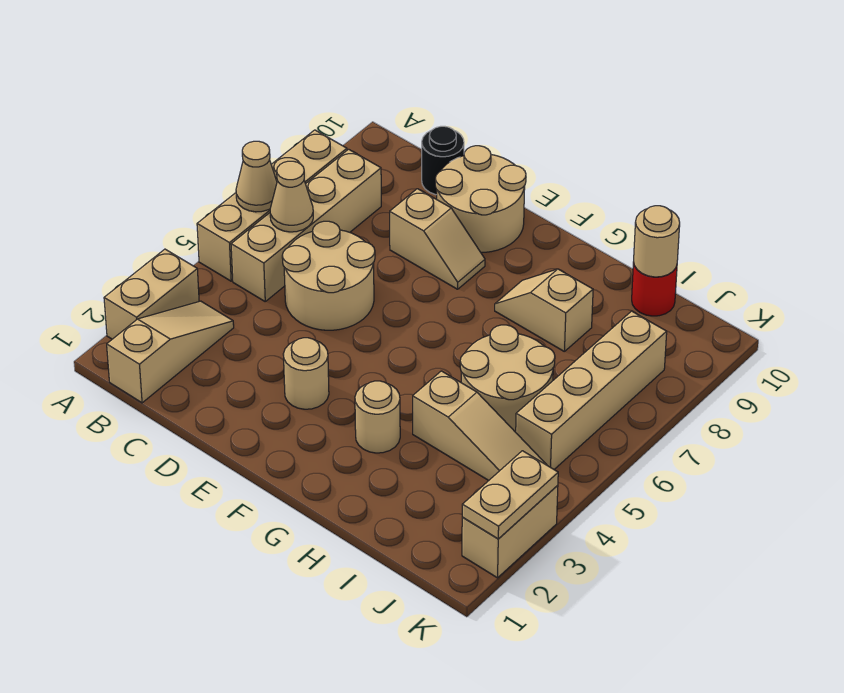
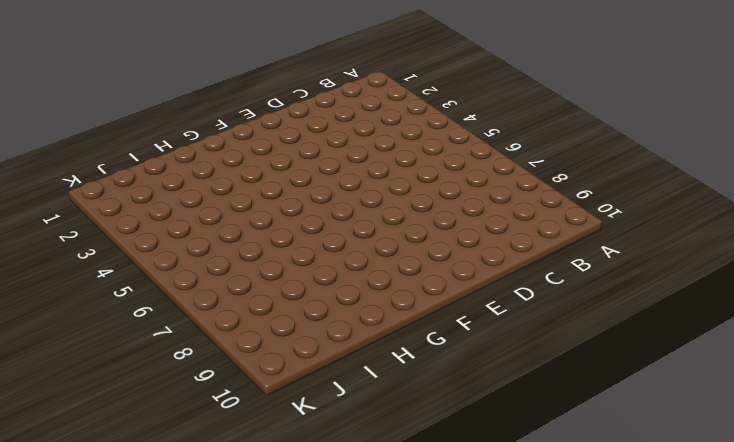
none -> tan 1x2 brick [104,249,199,339]
none -> tan 1x4 brick [197,130,347,281]
none -> tan 1x3 slope [107,301,234,403]

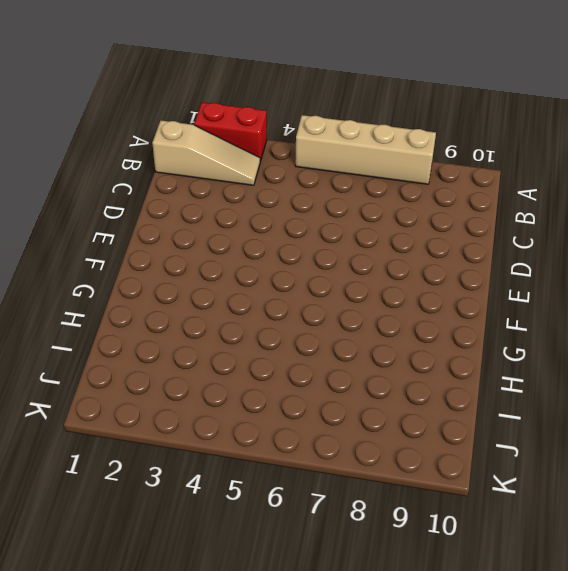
red 1x2 brick [194,102,267,162] -> tan 1x2 brick [104,249,199,339]
none -> tan 1x4 brick [231,149,381,301]
none -> tan 2x2 round brick [282,221,375,330]
none -> black 1x1 round brick [422,126,464,195]

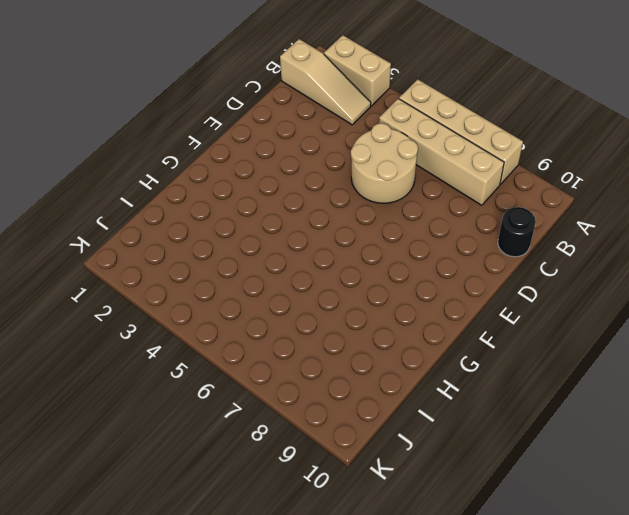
none -> tan 1x2 slope [390,189,485,289]
none -> tan 2x2 round brick [435,146,526,252]
none -> tan 1x1 round brick [283,338,329,409]

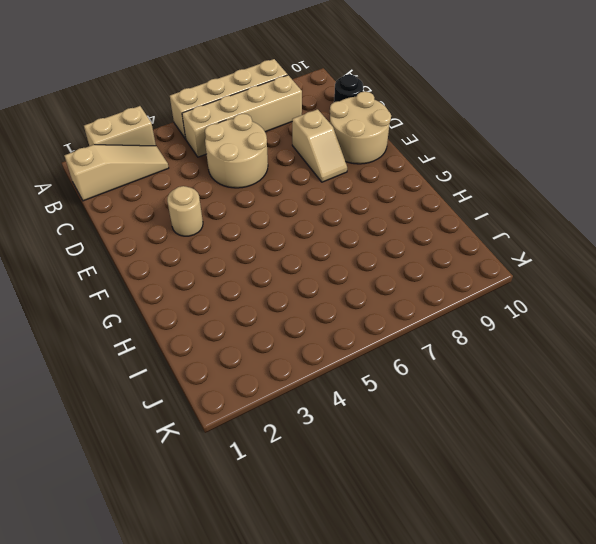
none -> tan 1x1 round brick [355,381,400,453]
none -> tan 1x2 slope [495,269,593,351]
none -> tan 1x3 slope [413,371,547,481]

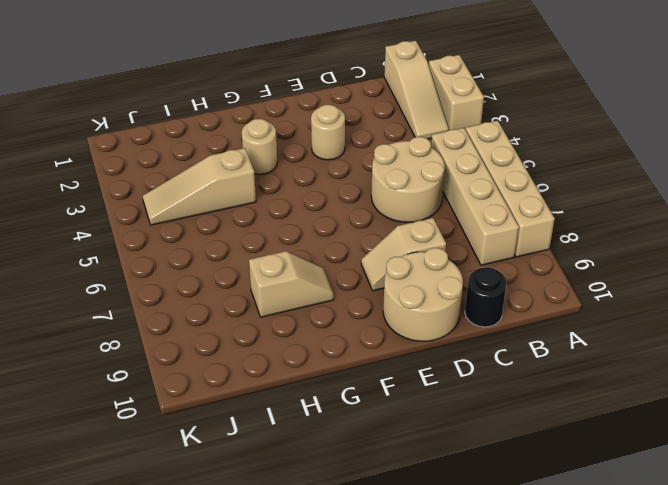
none -> tan 2x2 round brick [460,325,555,432]
none -> red 1x1 round brick [632,262,677,316]
none -> tan 1x4 brick [516,311,667,469]

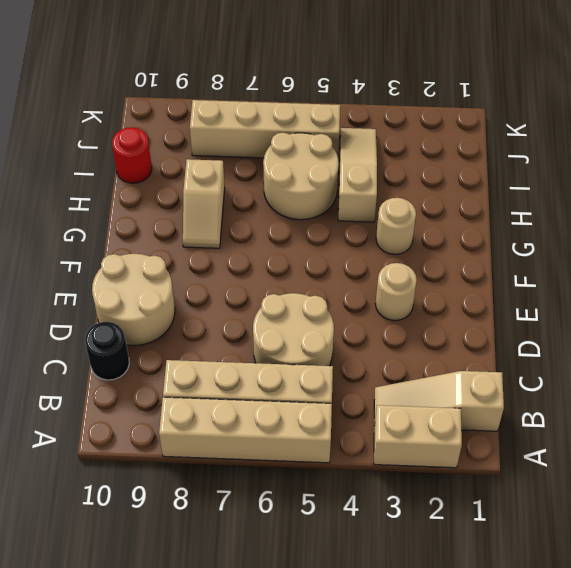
none -> tan 1x2 slope [390,189,485,289]
none -> tan 1x2 brick [462,485,558,578]
none -> tan 1x1 cone [236,141,277,212]

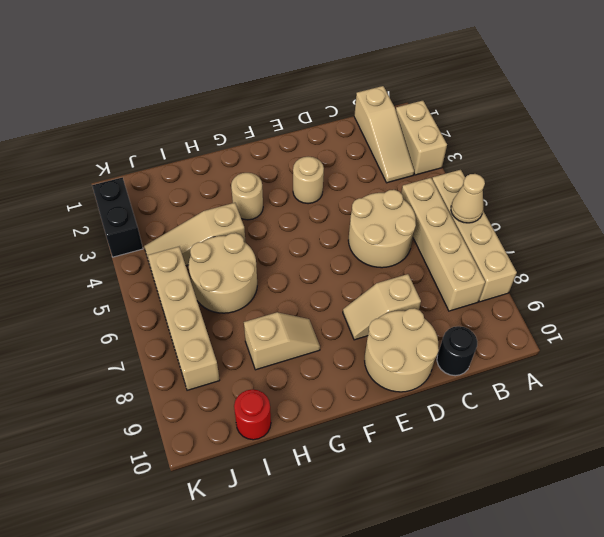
black 1x2 brick [92,177,143,257] -> tan 1x2 brick [462,485,558,578]
none -> tan 1x1 cone [270,161,313,232]
none -> tan 1x1 round brick [634,206,680,277]
none -> tan 1x2 plate [462,451,558,539]

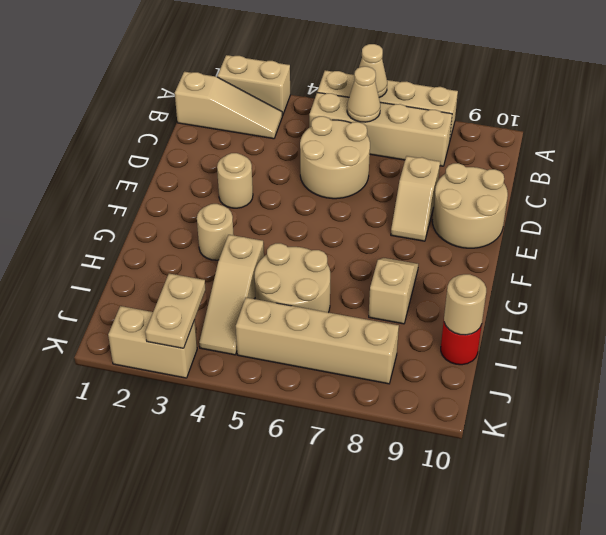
tan 1x2 plate [145,273,206,348] -> tan 1x2 plate turned to [462,451,558,539]
none -> black 1x1 round brick [422,126,464,195]

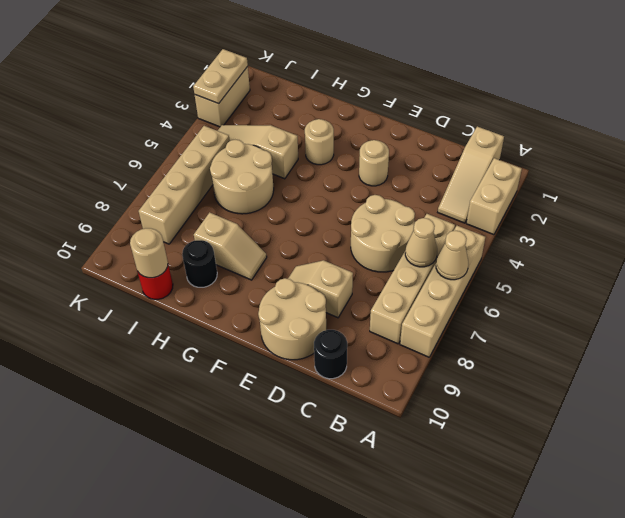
black 1x1 round brick [182,240,217,287] -> none

